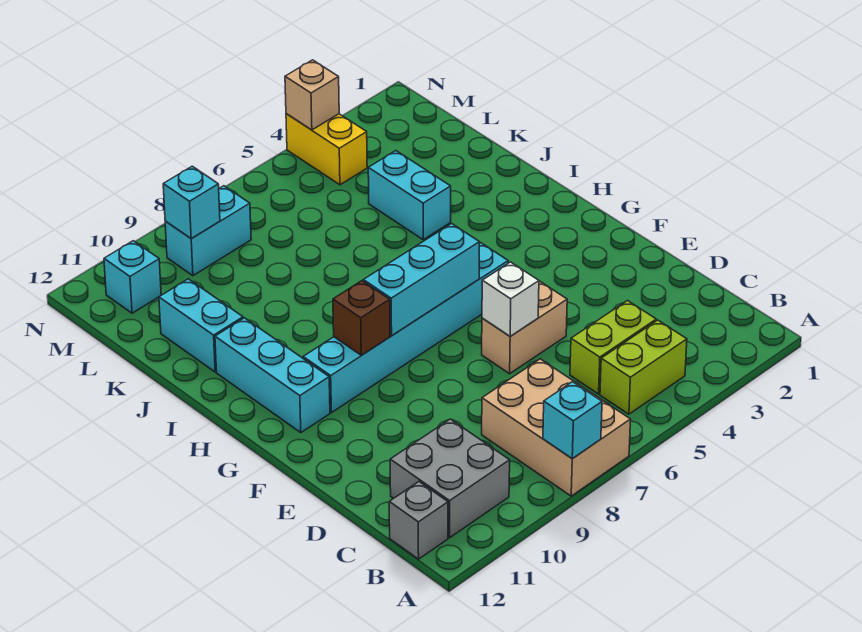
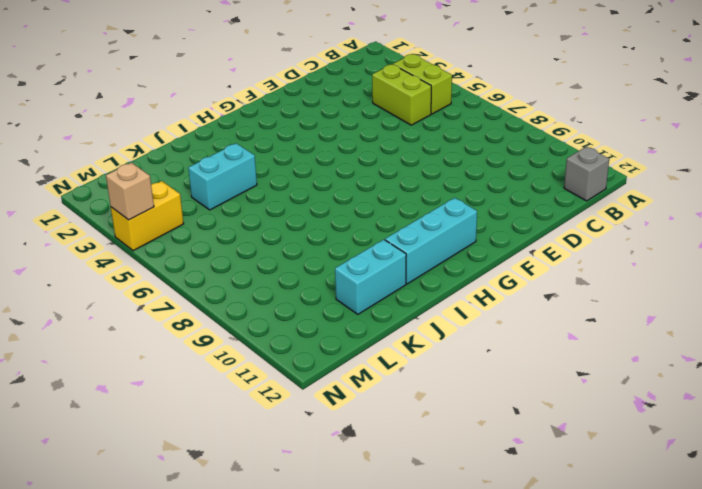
none -> tan 2x3 brick [482,359,631,496]
none -> grey 2x2 brick [390,419,510,538]
none -> tan 1x2 brick [482,281,567,374]

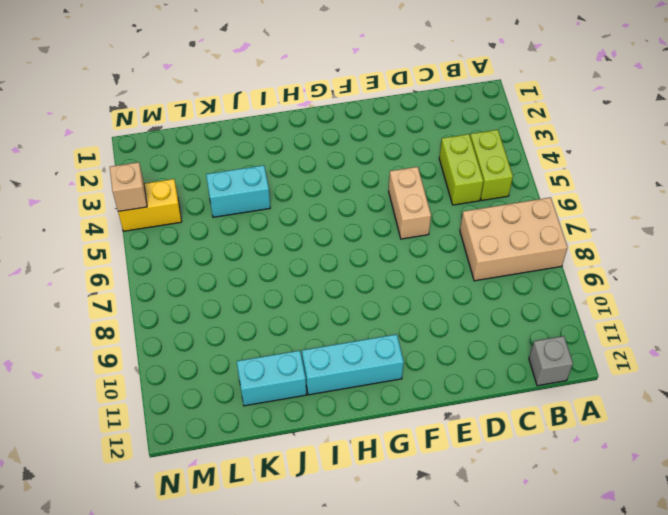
none -> grey 2x2 brick [390,419,510,538]
none -> cyan 1x6 brick [303,243,508,413]
none -> cyan 1x2 brick [165,186,251,276]

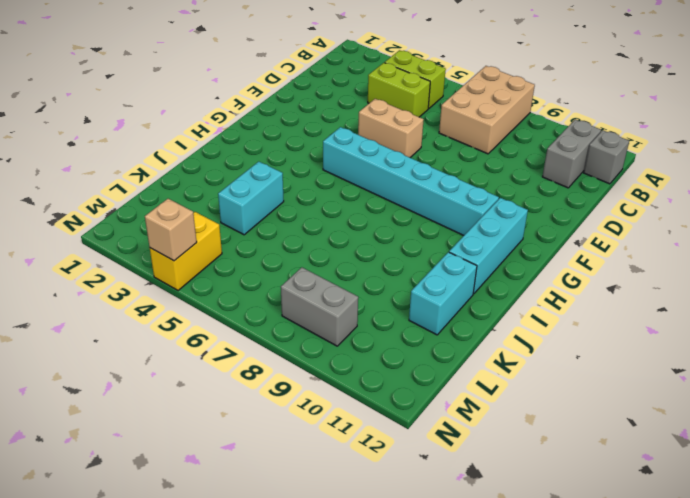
grey 1x2 brick [542,119,601,188] -> grey 2x2 brick [390,419,510,538]
grey 1x2 brick [281,267,358,346] -> cyan 1x2 brick [165,186,251,276]
none -> cyan 1x1 brick [104,241,161,313]
none -> cyan 1x1 brick [543,382,602,459]
none -> white 1x1 brick [482,262,539,336]

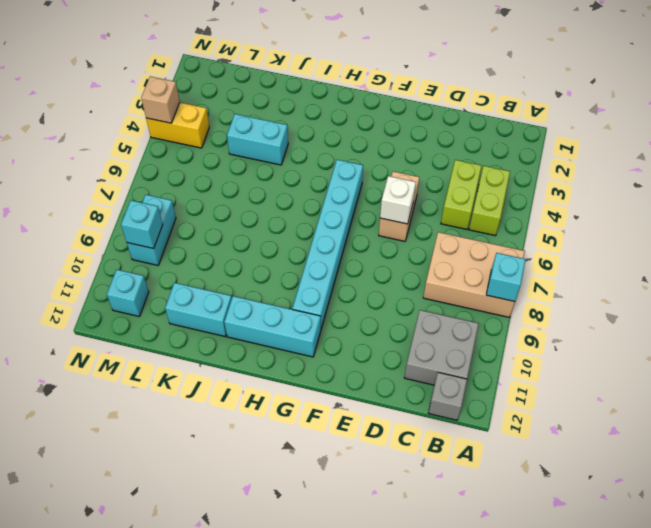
none -> cyan 1x3 brick [363,224,480,336]
none -> brown 1x1 brick [333,281,390,355]

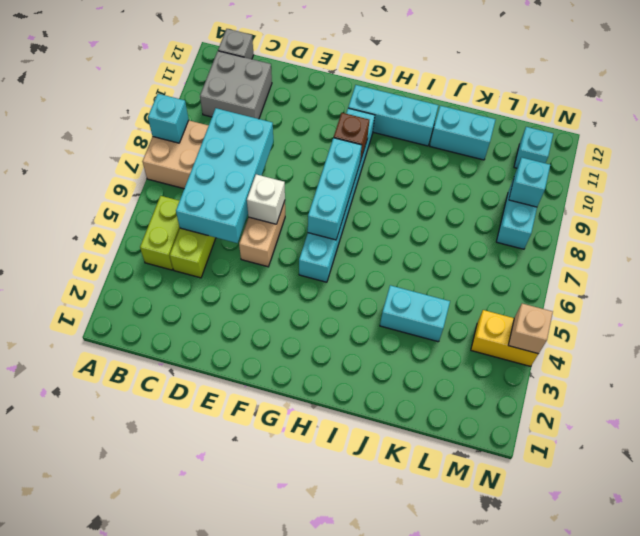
cyan 2x4 brick [176,108,273,243] -> none

